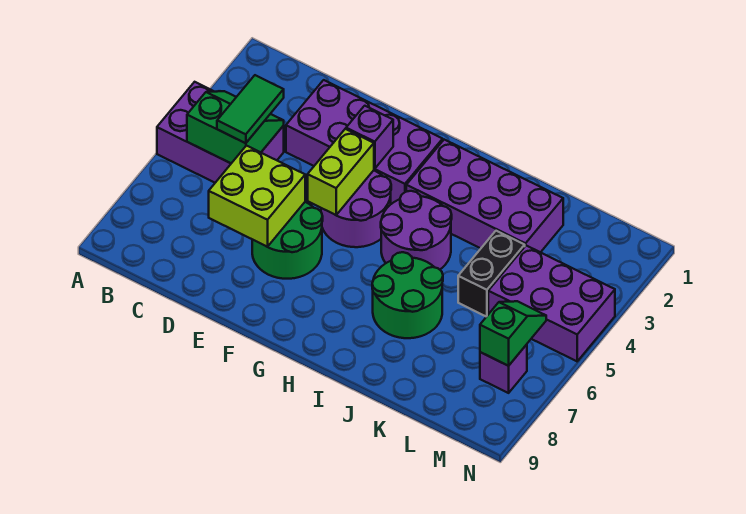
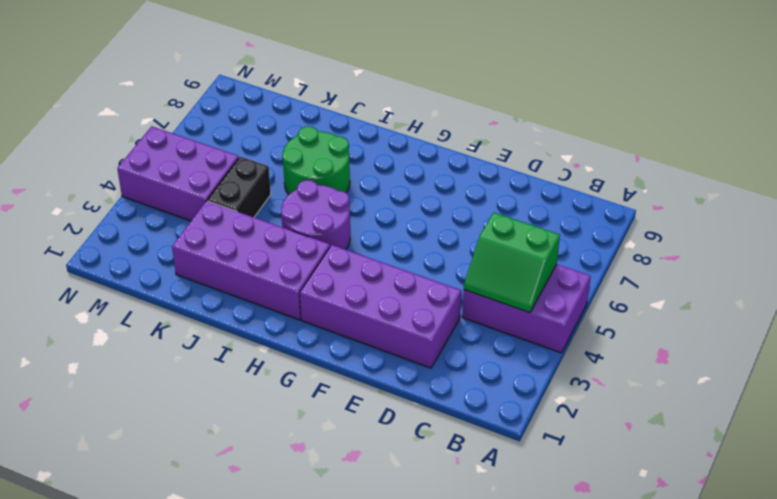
none -> green 2x2 round brick [252,202,323,279]
none -> purple 2x2 round brick [321,170,391,247]
none -> purple 1x1 brick [480,344,527,393]

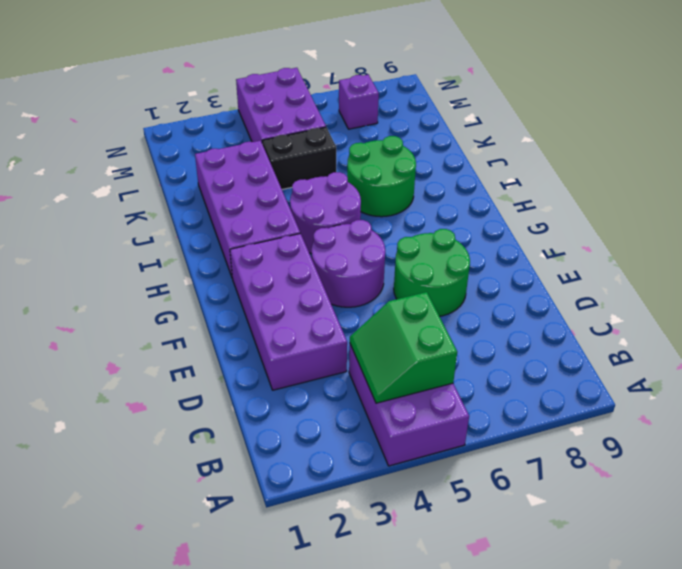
none -> lime 2x2 brick [209,146,305,247]
none -> purple 1x1 brick [346,106,393,169]
none -> lime 1x2 brick [308,129,374,215]

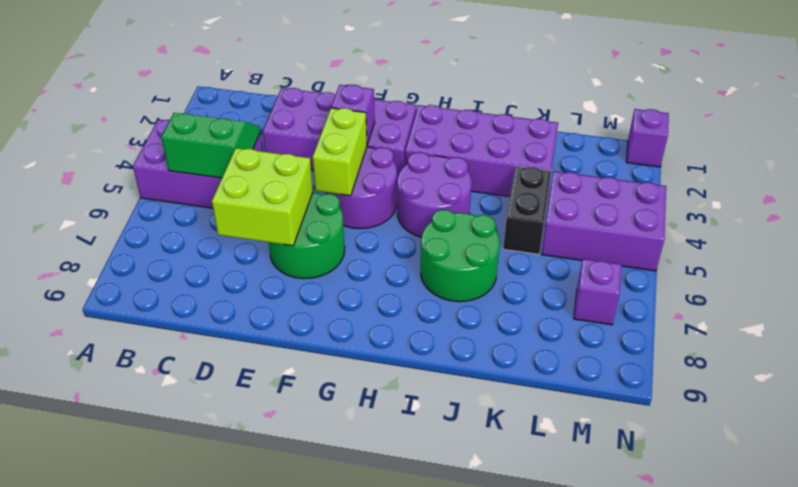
purple 1x1 brick [626,109,669,167] -> none
none -> green 1x2 slope [480,301,546,366]
none -> green 1x2 tile [217,75,284,143]

